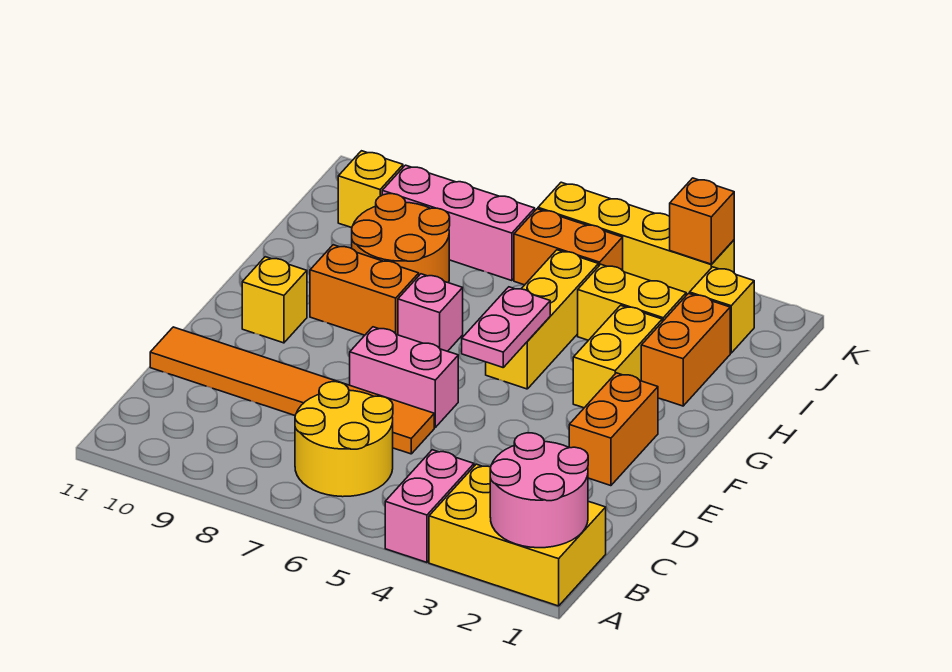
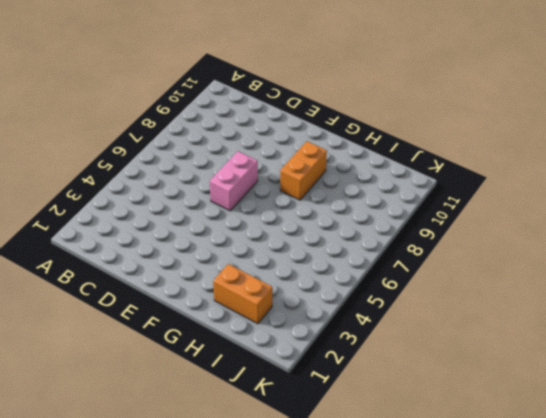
none -> yellow 2x3 brick [429,464,606,606]
none -> pink 1x2 brick [385,450,474,562]
none -> yellow 2x2 round brick [295,382,393,497]

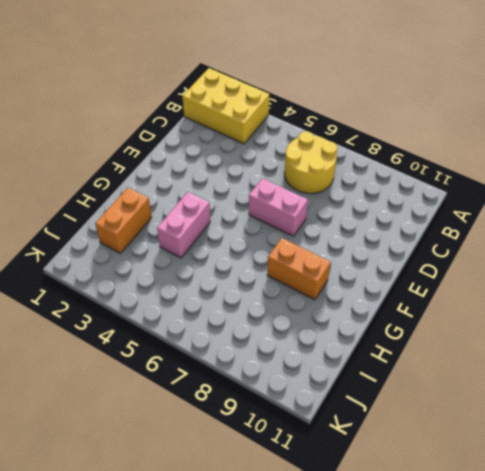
pink 1x2 brick [157,192,210,258] -> pink 1x2 brick moved to [385,450,474,562]
none -> orange 1x6 tile [150,327,434,454]
none -> orange 1x2 brick [569,373,658,486]
none -> yellow 1x1 brick [242,257,307,343]

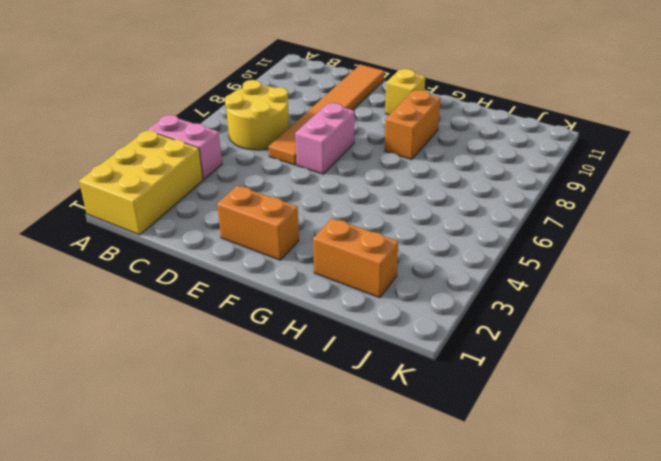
none -> yellow 1x2 brick [573,305,662,408]
none -> yellow 1x3 brick [486,250,599,389]
none -> pink 1x1 brick [398,274,463,351]

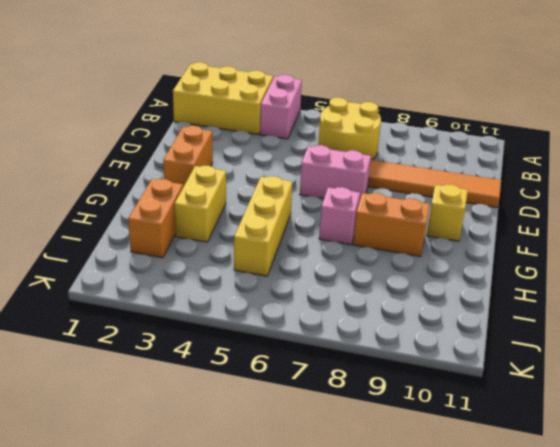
none -> orange 2x2 round brick [352,194,450,283]
none -> yellow 1x2 brick [578,264,686,340]
none -> yellow 1x1 brick [690,267,754,353]

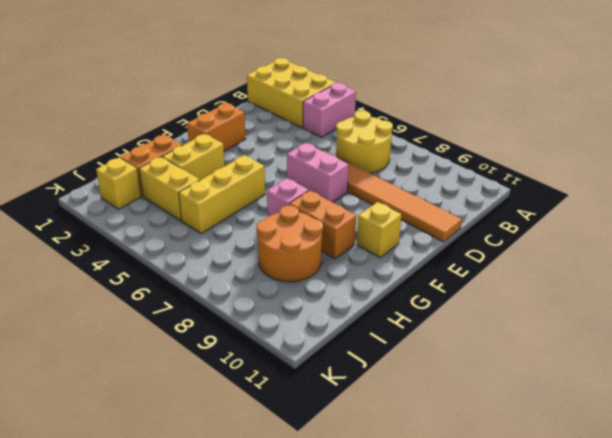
none -> orange 1x2 brick [514,209,623,285]
none -> pink 1x3 brick [382,165,535,281]
none -> yellow 1x1 brick [338,151,403,228]

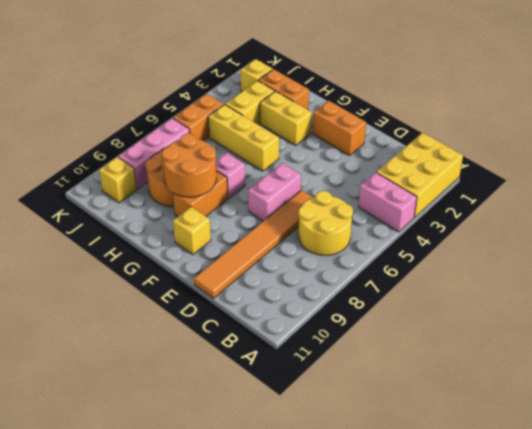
orange 2x2 round brick [162,134,216,197] -> none
none -> yellow 1x4 brick [538,182,734,295]
none -> pink 2x2 round brick [490,433,588,548]
none -> pink 1x2 plate [462,287,550,367]

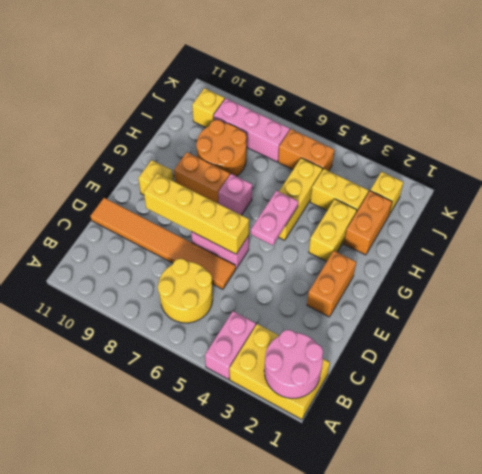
yellow 1x4 brick [144,173,249,254] -> yellow 1x4 brick moved to [538,182,734,295]
none -> orange 1x1 brick [670,178,734,264]

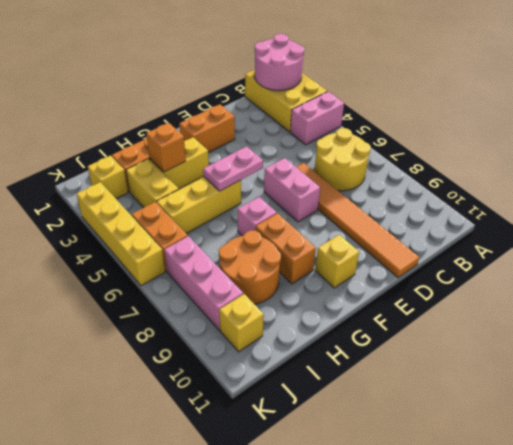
orange 1x1 brick [146,123,186,172] -> orange 1x1 brick moved to [670,178,734,264]

